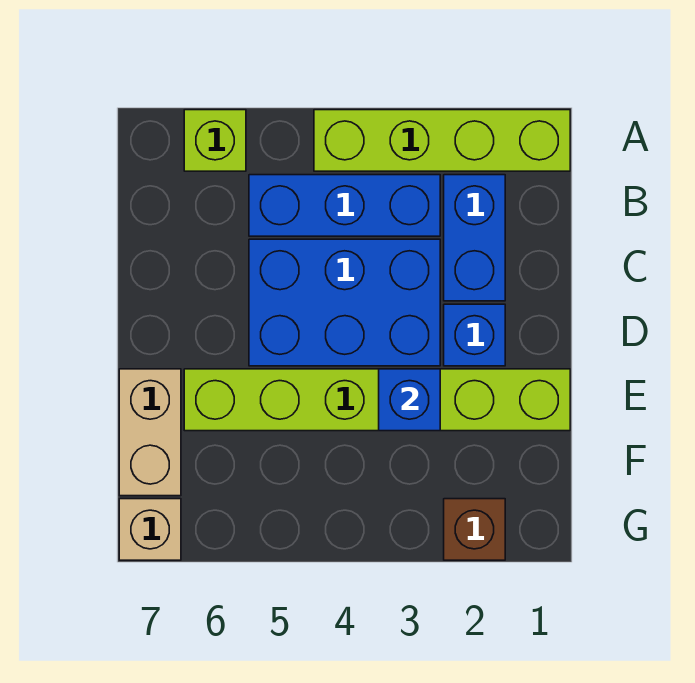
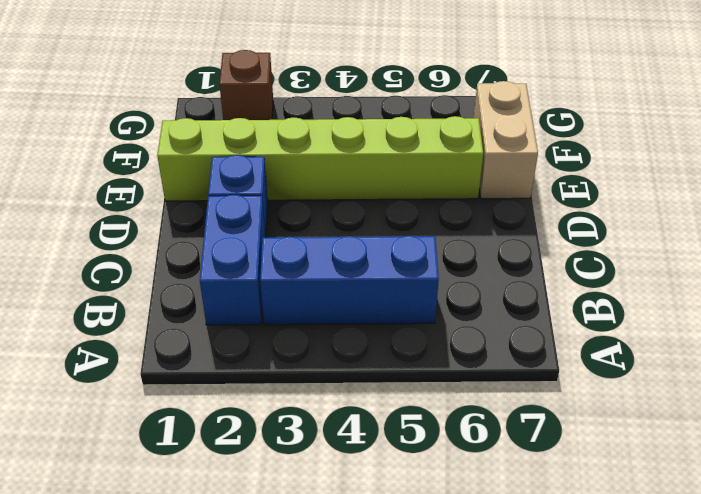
none -> lime 1x4 brick [314,110,570,171]
none -> lime 1x1 brick [184,110,246,171]

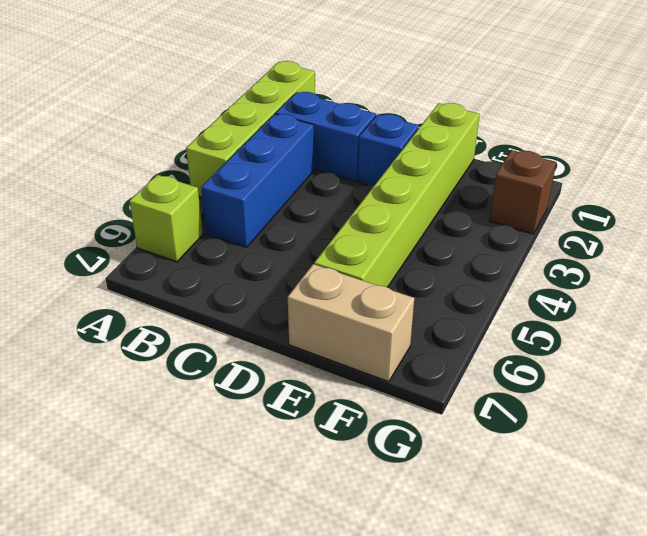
none -> blue 2x3 brick [249,239,440,366]
none -> tan 1x1 brick [119,499,181,560]

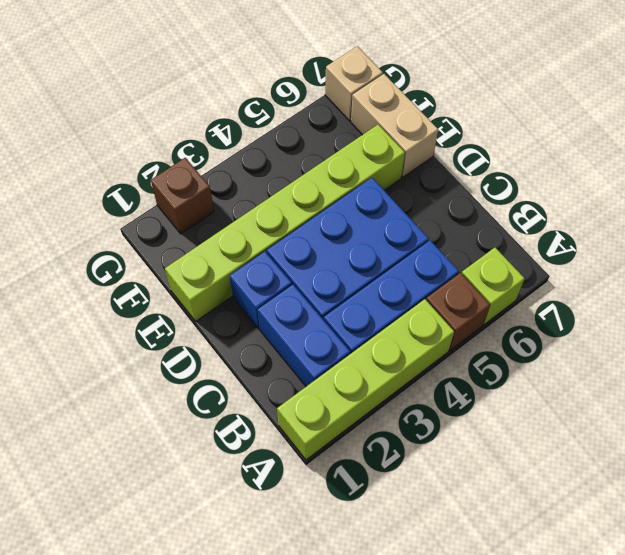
brown 1x1 brick [426,273,490,350] -> none
none -> blue 1x1 brick [379,369,440,431]

